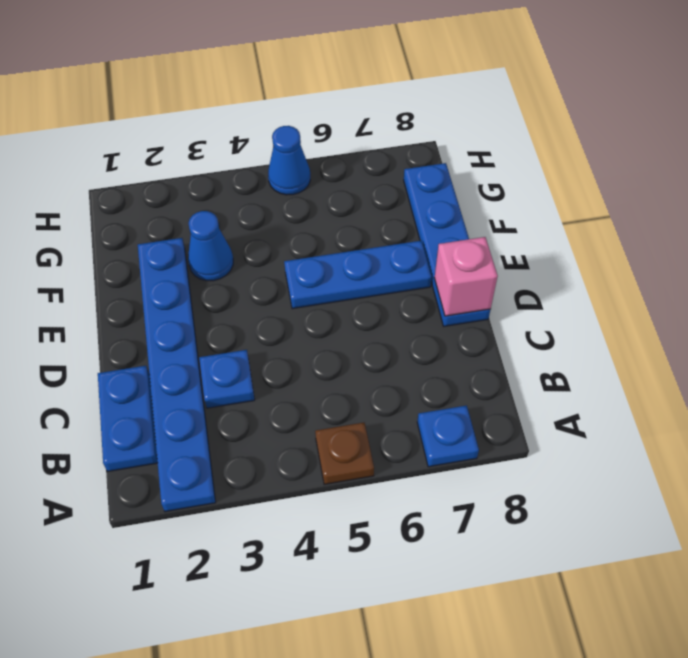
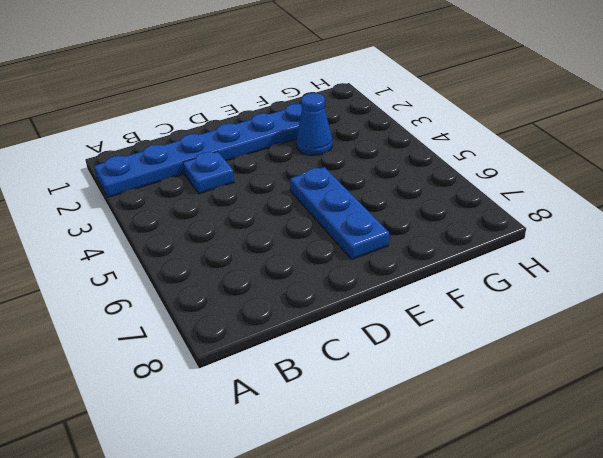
none -> brown 1x1 plate [315,423,374,484]
none -> blue 1x1 plate [417,405,479,467]

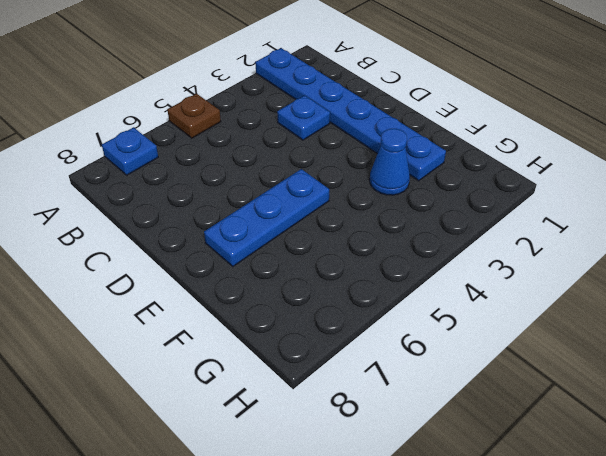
none -> blue 1x2 plate [98,366,158,472]
none -> blue 1x4 plate [404,163,490,326]

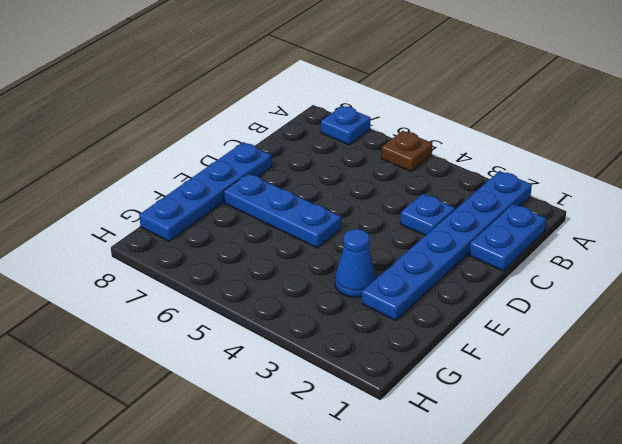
none -> blue 1x1 cone [268,126,310,195]
none -> pink 1x1 brick [434,237,498,316]

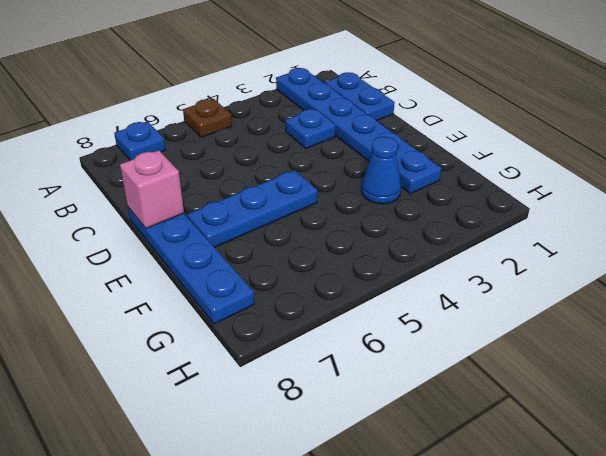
none -> blue 1x1 cone [268,126,310,195]

